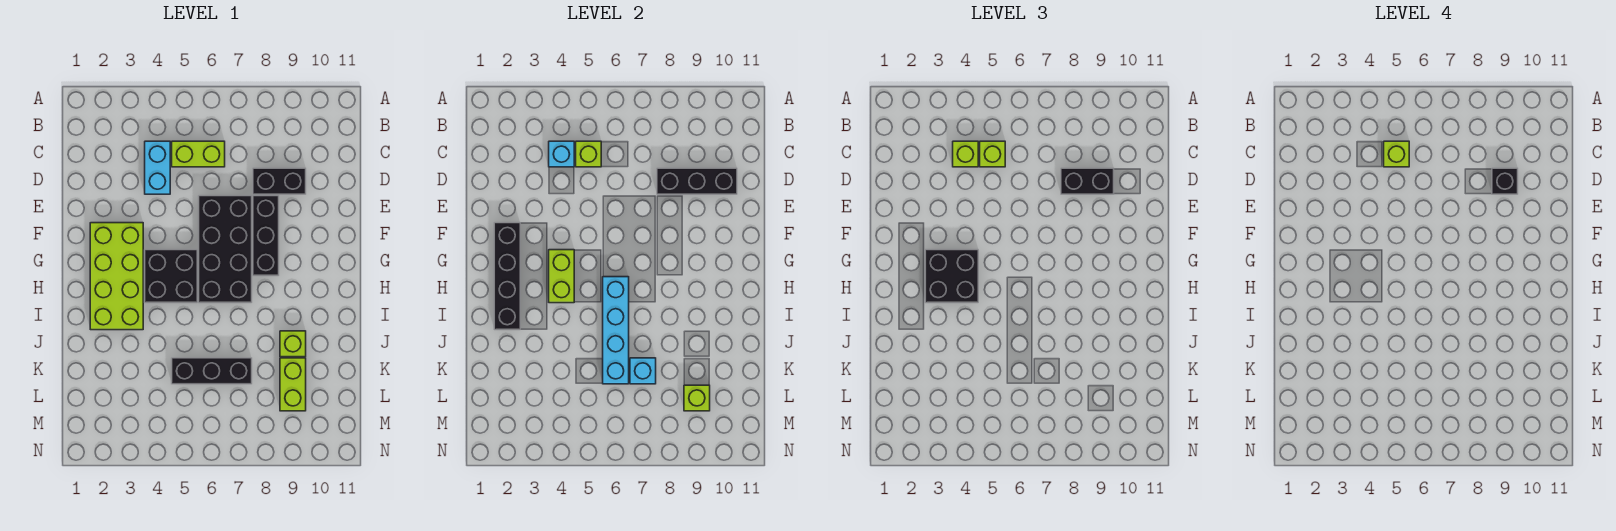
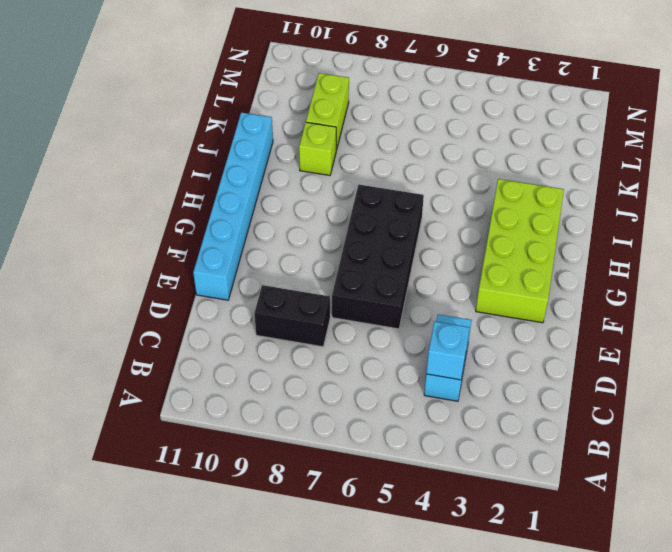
cyan 1x6 brick [193,112,273,300] -> none
none -> lime 1x2 brick [172,141,225,167]
none -> black 1x3 brick [253,196,279,276]
none -> black 2x2 brick [145,250,197,303]

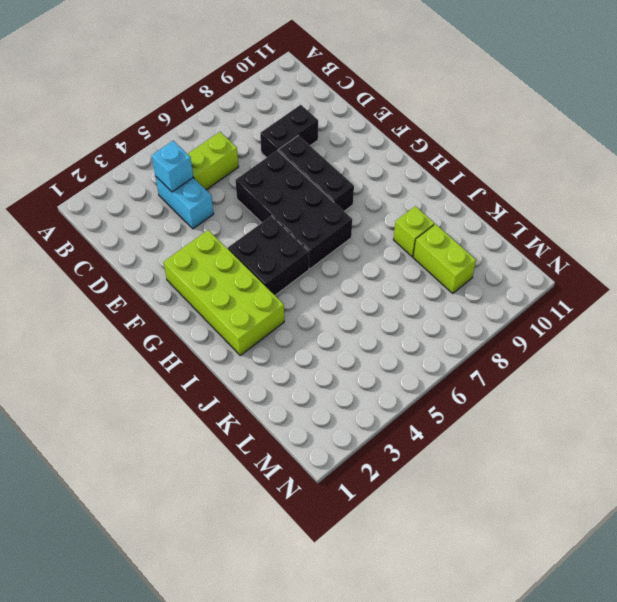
none -> black 1x3 brick [172,358,252,384]
none -> lime 1x1 brick [576,141,601,167]
none -> black 1x3 brick [657,168,737,194]

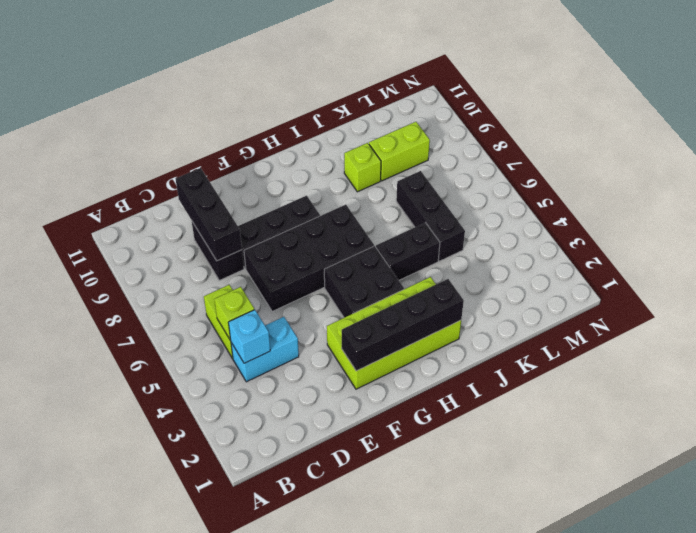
black 1x2 brick [376,223,440,280] -> black 1x2 brick turned to [1061,168,1114,194]
none -> lime 1x2 brick [549,250,574,303]
none -> cyan 1x4 brick [603,277,629,384]
none -> cyan 1x1 brick [630,358,656,384]

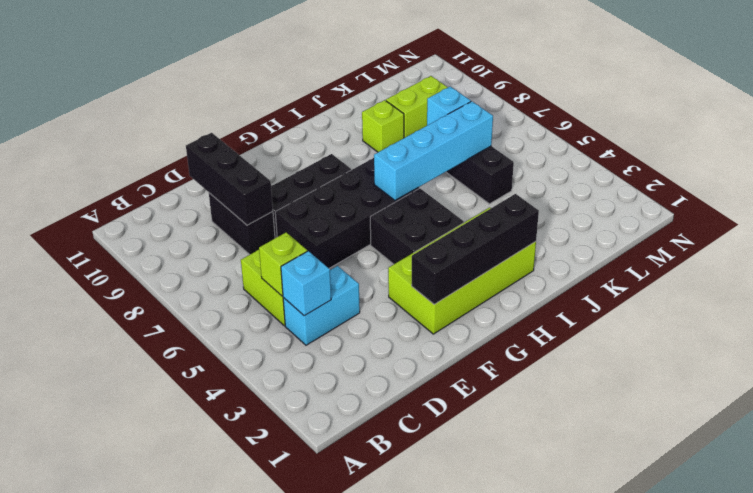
none -> lime 1x2 brick [549,250,574,303]
none -> lime 1x1 brick [684,385,710,411]
none -> lime 1x1 brick [953,141,978,167]

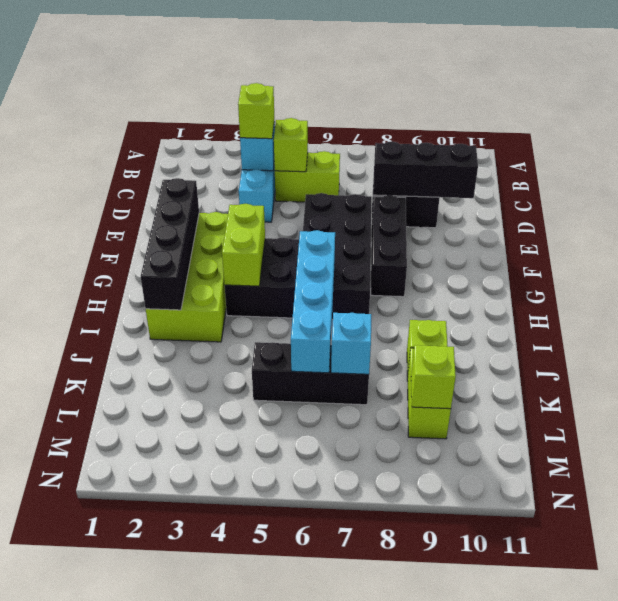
none -> lime 1x1 brick [980,141,1005,167]
none -> black 1x2 brick [1061,168,1114,194]
none -> black 2x2 brick [925,250,978,303]

